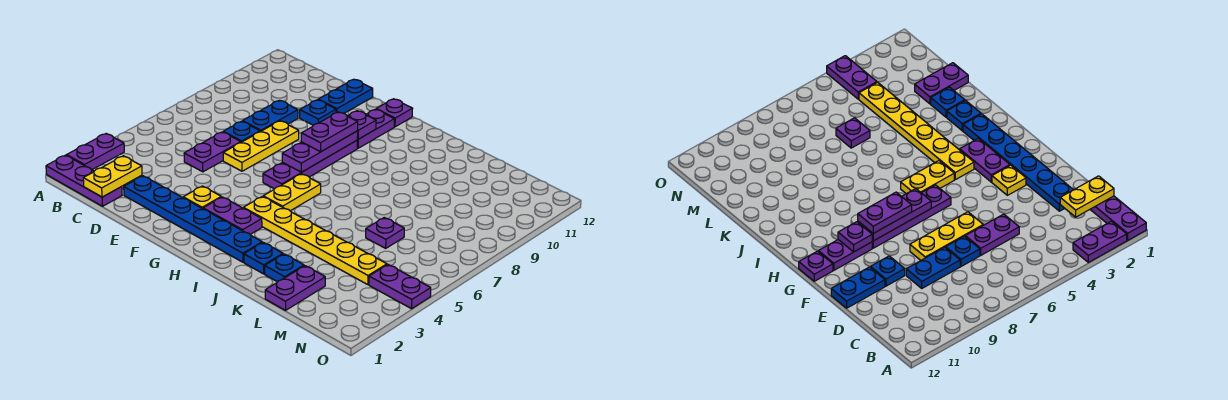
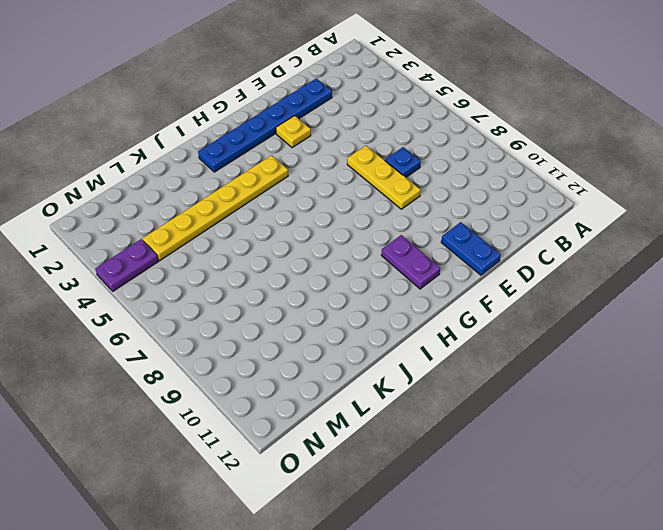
none -> purple 1x3 plate [46,155,122,206]
none -> purple 1x2 plate [67,134,124,170]
none -> purple 1x2 plate [184,132,241,172]

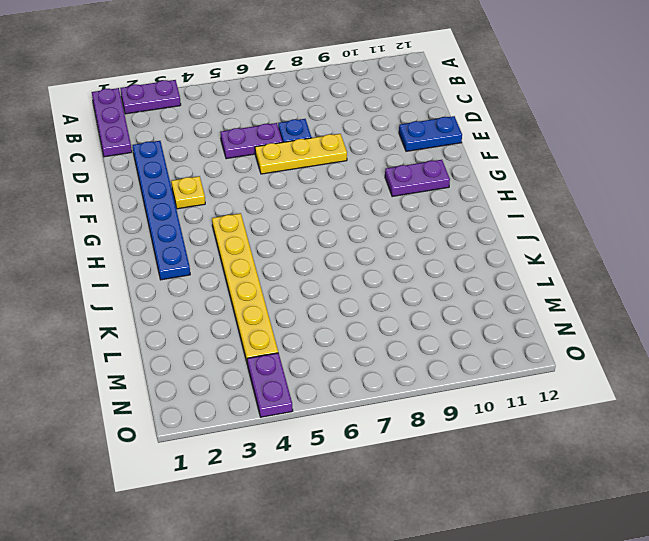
none -> blue 1x2 plate [243,100,298,132]
none -> blue 1x1 plate [300,100,336,125]
none -> purple 1x2 plate [203,197,262,234]

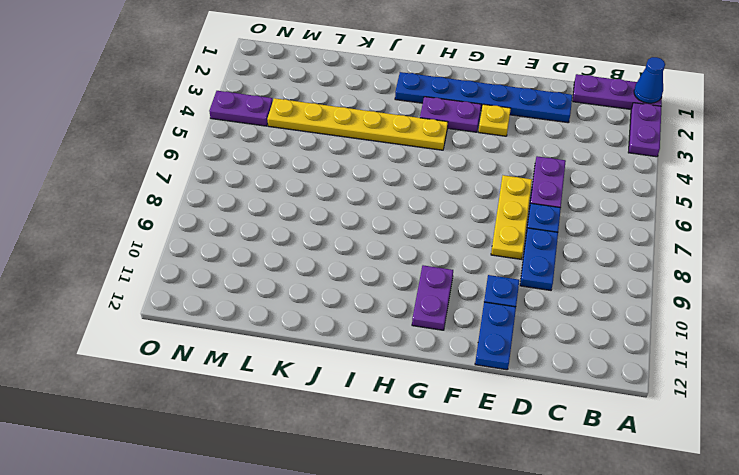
blue 1x1 cone [634,57,665,103] -> none
none -> purple 1x4 plate [263,141,357,189]
none -> purple 1x1 plate [376,99,413,127]
none -> yellow 1x2 plate [263,174,321,211]

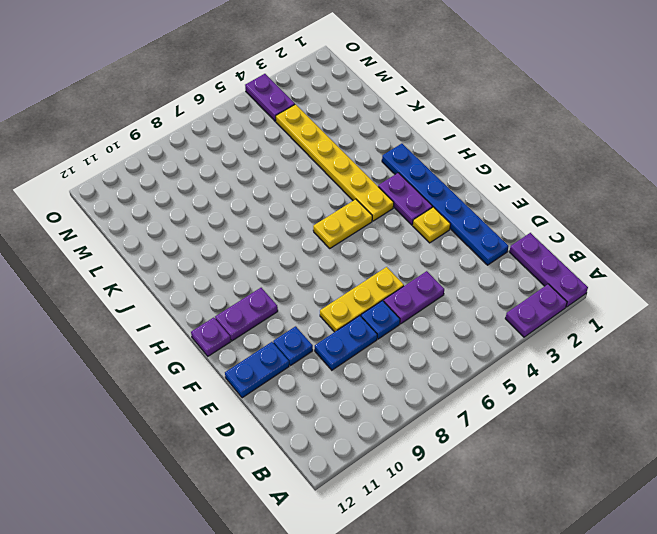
none -> purple 1x4 plate [263,141,357,189]
none -> blue 1x1 plate [244,242,283,274]
none -> blue 1x1 plate [265,254,304,282]

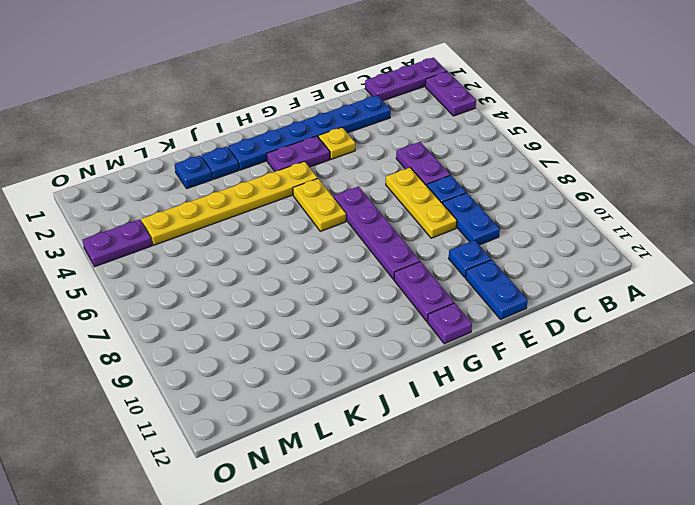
none -> purple 1x2 plate [265,266,325,310]
none -> purple 1x1 plate [366,218,404,248]
none -> yellow 1x2 plate [83,156,142,197]

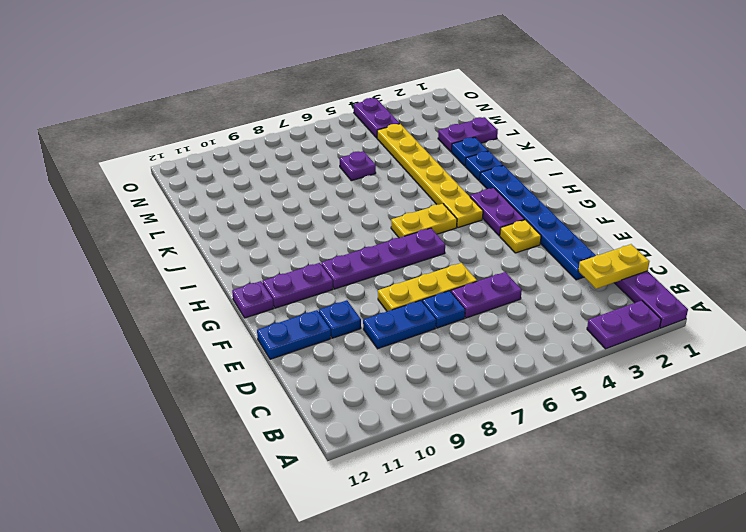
none -> purple 1x3 plate [282,131,358,172]
none -> purple 1x1 plate [348,111,376,139]
none -> purple 1x2 plate [301,112,358,152]

